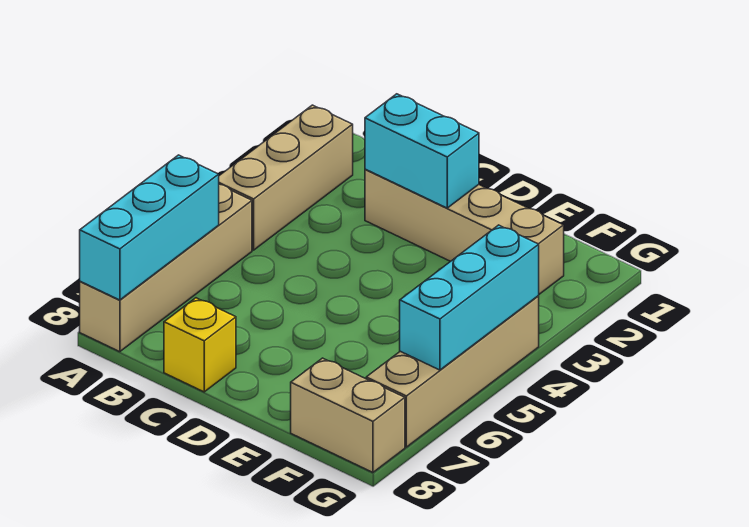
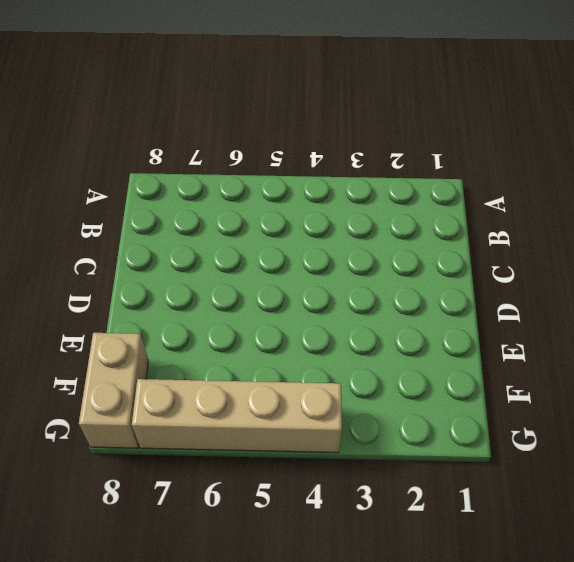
none -> tan 1x3 brick [219,105,353,250]
none -> tan 1x4 brick [80,184,252,352]

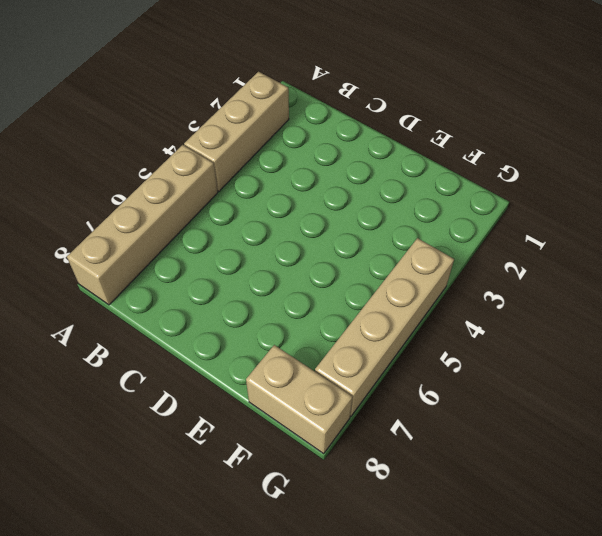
none -> tan 1x4 brick [365,169,564,294]
none -> yellow 1x1 brick [164,298,236,392]

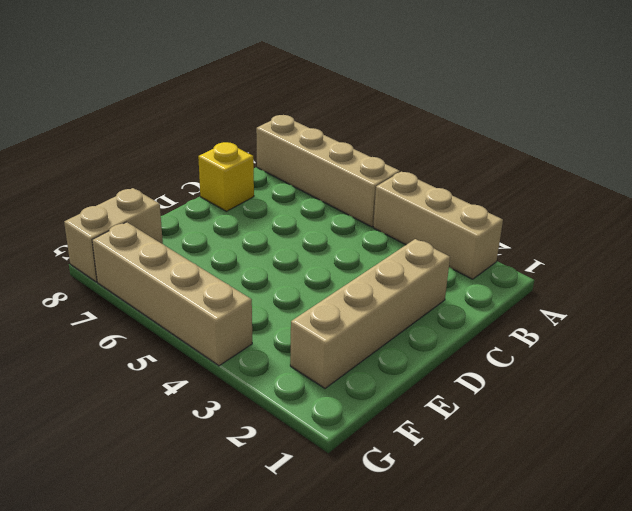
none -> cyan 1x3 brick [80,155,219,300]
none -> cyan 1x2 brick [365,94,479,208]

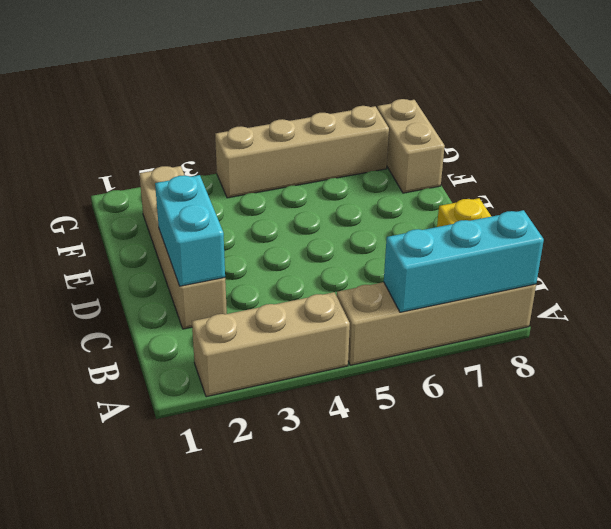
none -> cyan 1x3 brick [400,225,539,370]

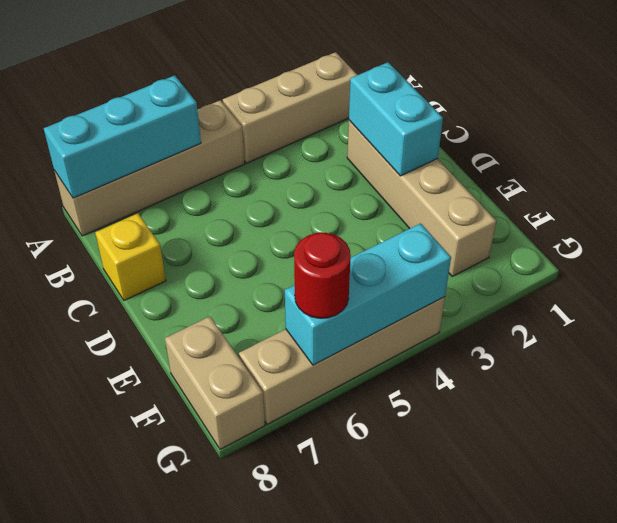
red 1x1 round brick [294,233,351,318] -> none

